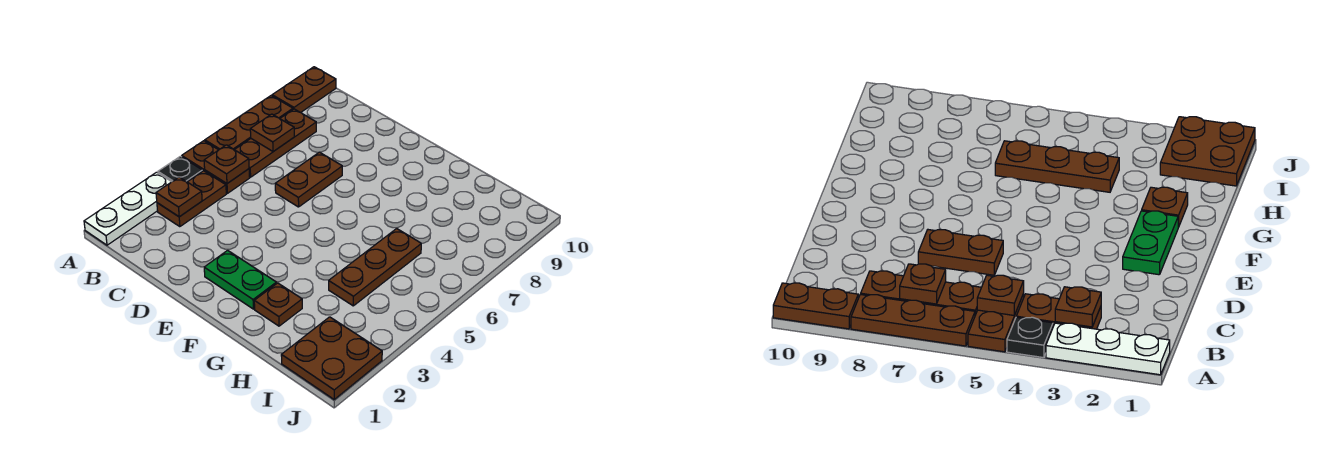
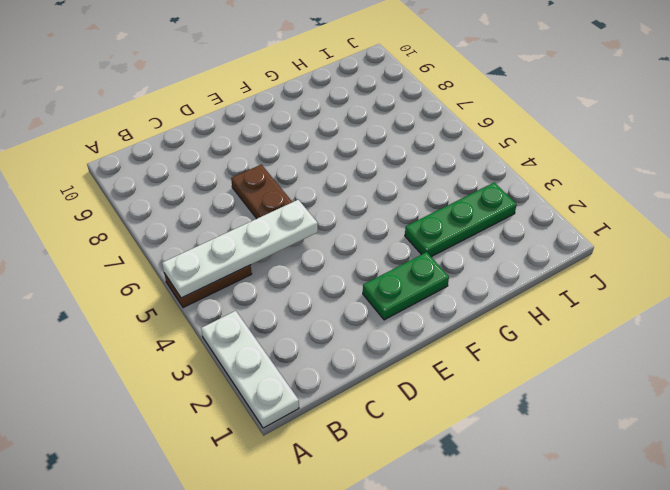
white 1x4 plate [162,200,318,298] -> brown 1x1 plate [204,145,249,183]
green 1x3 plate [405,182,517,257] -> none
none -> black 1x1 plate [158,156,202,182]
none -> brown 1x3 plate [205,96,293,150]
none -> brown 1x2 plate [272,67,336,113]

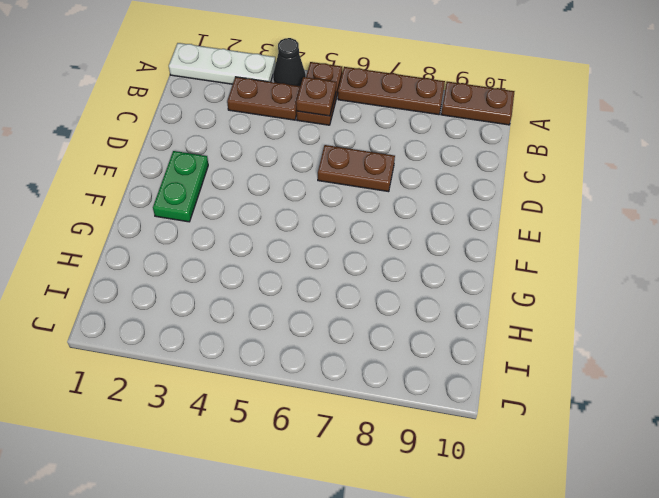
black 1x1 cone [273,38,306,86] -> black 1x1 plate [158,156,202,182]
none -> brown 1x3 plate [235,109,316,177]
none -> brown 1x1 plate [254,283,302,326]
none -> brown 1x3 plate [329,229,421,306]

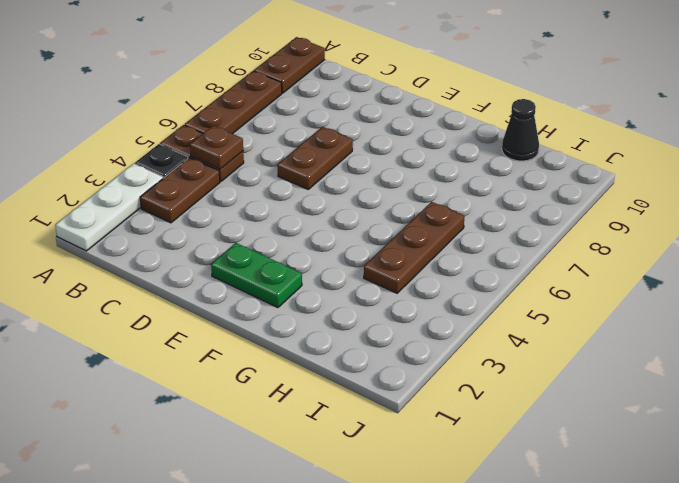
black 1x1 cone [502,99,539,161] -> none
none -> brown 1x3 plate [235,109,316,177]
none -> brown 1x1 plate [254,283,302,326]
none -> brown 2x2 plate [281,317,382,399]

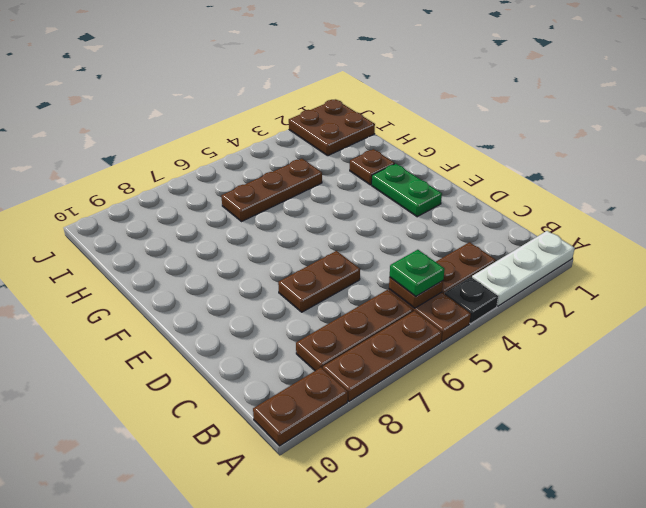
green 1x1 plate [390,250,445,296] -> none
none -> brown 1x1 plate [156,177,202,217]
none -> brown 1x1 plate [250,114,294,152]

